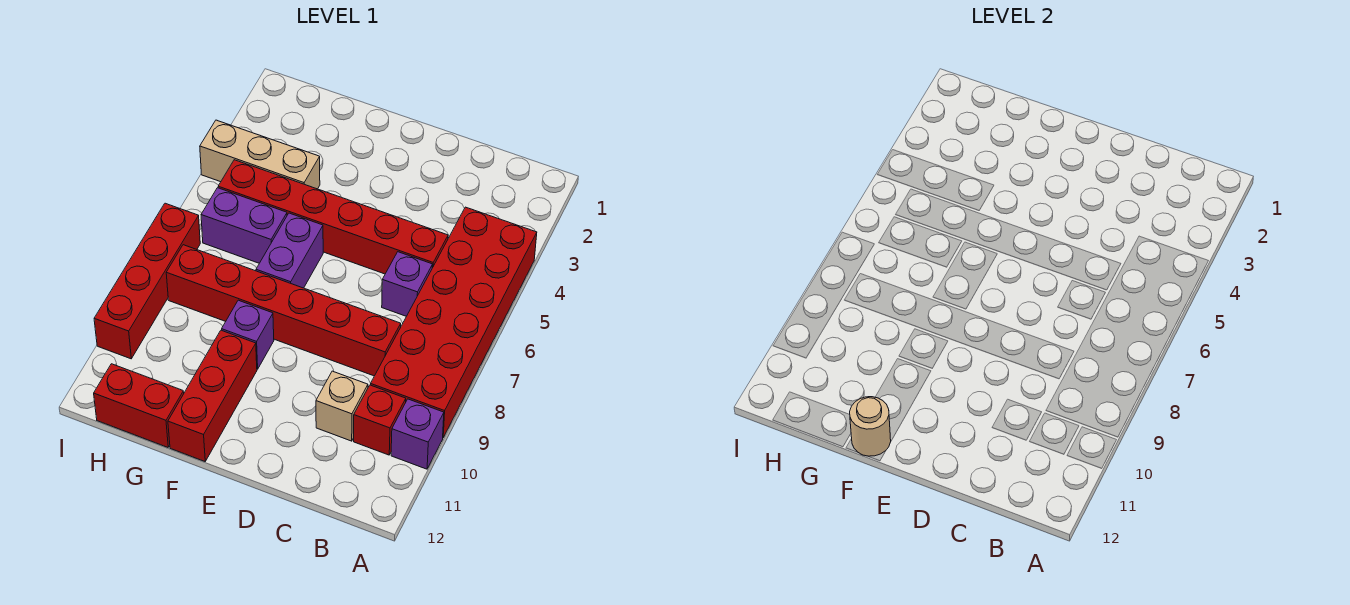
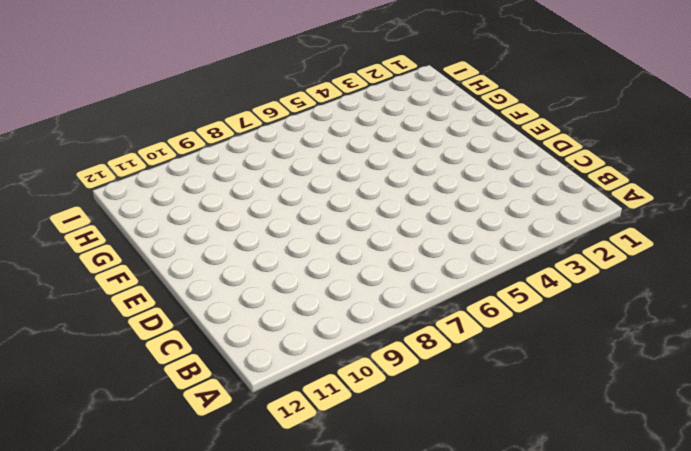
none -> red 2x6 brick [371,207,537,437]
none -> purple 1x1 brick [391,399,444,469]
none -> red 1x1 brick [354,385,406,455]

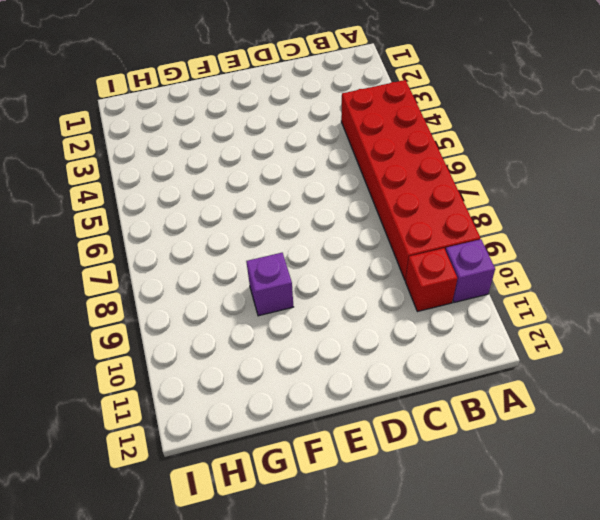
none -> red 1x6 brick [218,160,448,274]
none -> purple 1x1 brick [382,252,433,316]
none -> red 1x6 brick [166,245,401,376]

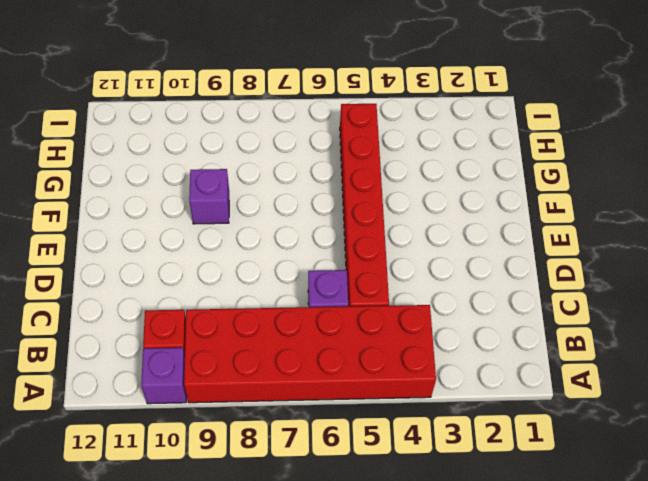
none -> red 1x6 brick [166,245,401,376]
none -> tan 1x1 brick [316,371,368,441]
none -> purple 1x2 brick [256,213,323,288]

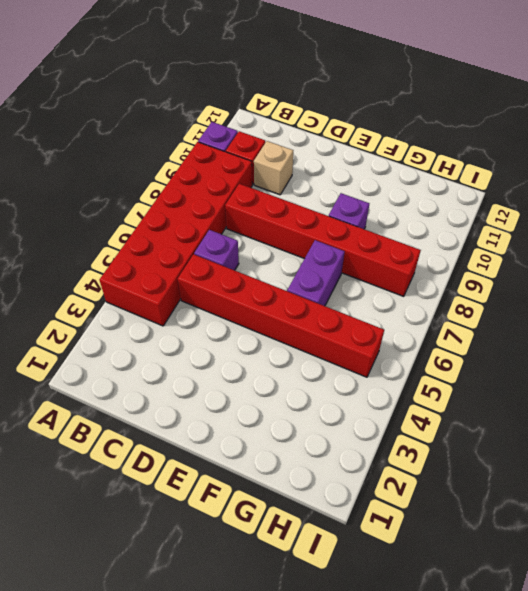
none -> red 1x3 brick [168,330,257,461]
none -> tan 1x3 brick [200,120,320,189]
none -> purple 1x2 brick [201,188,287,263]

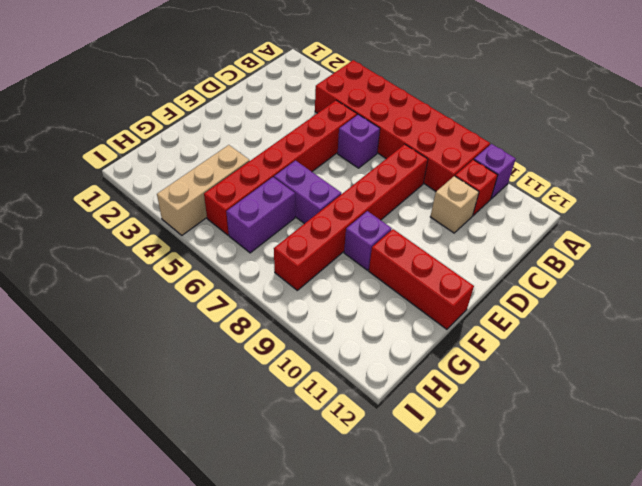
none -> red 1x2 brick [94,364,184,447]
none -> red 1x4 brick [94,203,200,359]
none -> tan 1x1 round brick [850,397,891,456]

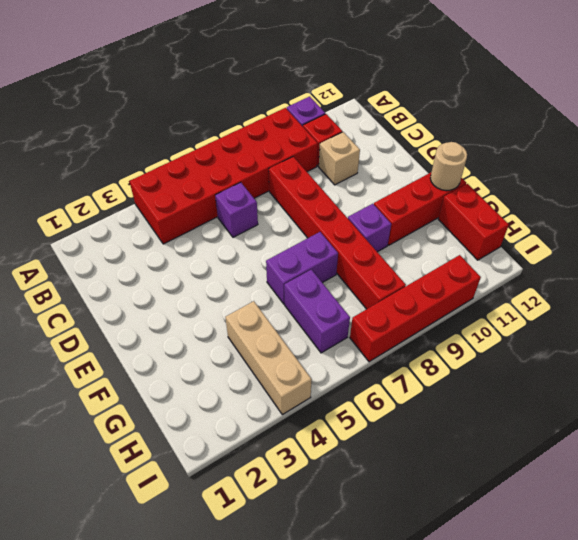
none -> red 1x6 brick [218,160,448,274]

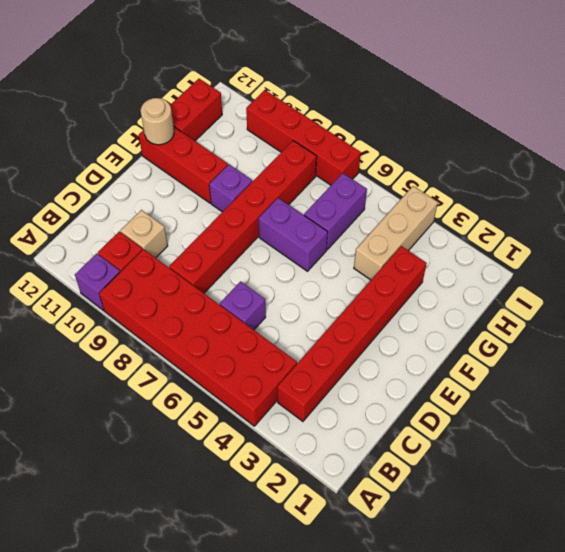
red 1x6 brick [277,246,427,421] -> red 1x6 brick moved to [218,160,448,274]

